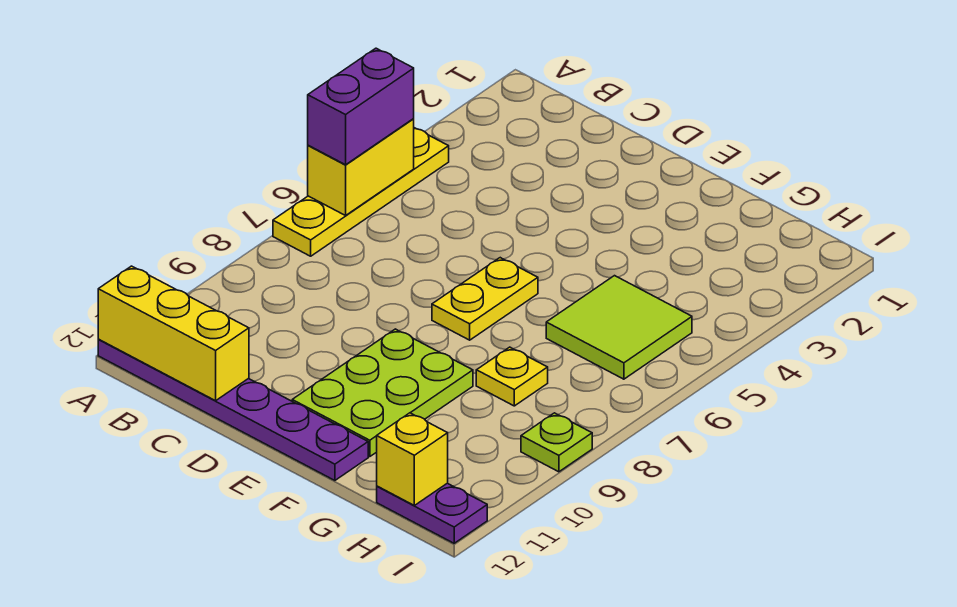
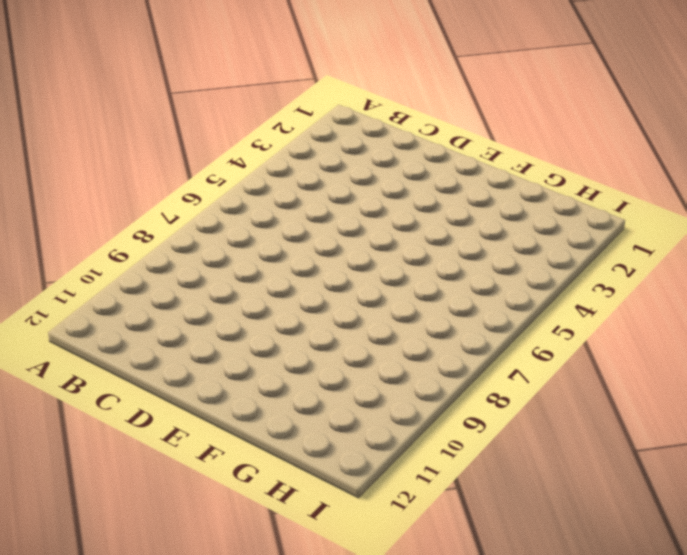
none -> yellow 1x4 plate [273,128,449,256]
none -> purple 1x6 plate [98,340,368,480]
none -> yellow 1x2 plate [432,258,538,340]

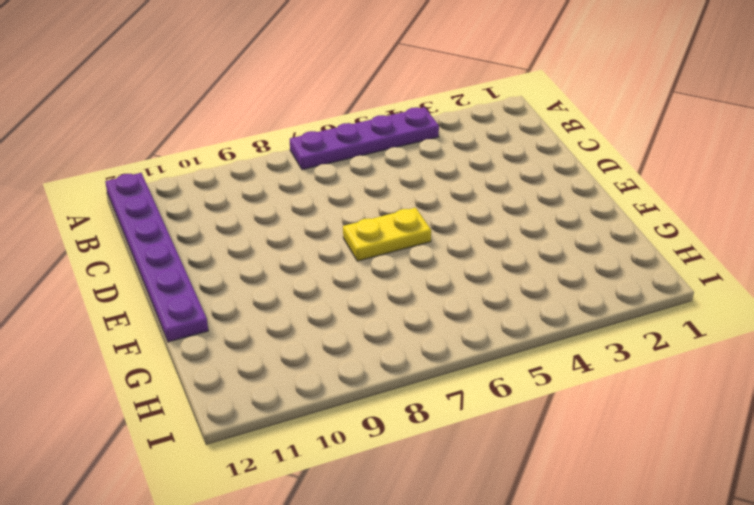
purple 1x4 plate [290,107,439,170] -> yellow 1x4 plate [273,128,449,256]
none -> lime 2x3 plate [292,329,473,457]
none -> lime 2x2 tile [546,276,692,379]
none -> yellow 1x1 plate [476,347,548,406]

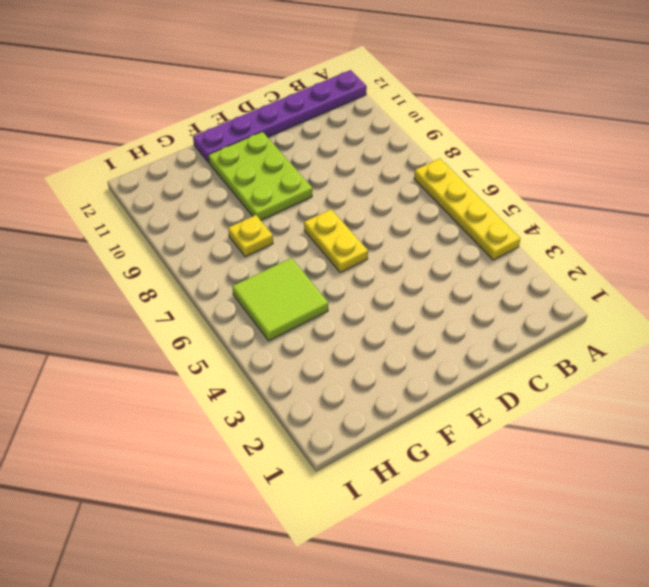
none -> purple 1x2 plate [377,483,487,543]
none -> lime 1x1 plate [521,413,592,472]
none -> yellow 1x2 brick [308,119,414,215]

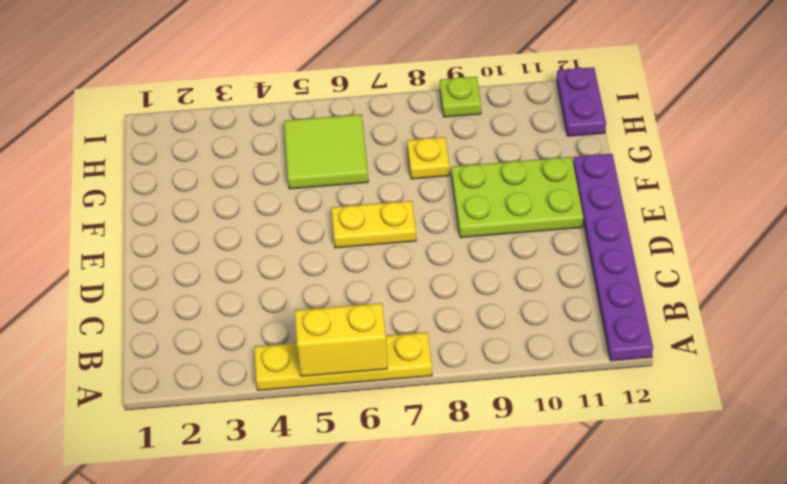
none -> yellow 1x3 brick [98,266,249,401]
none -> yellow 1x1 brick [377,413,448,505]
none -> purple 1x2 brick [308,48,414,165]

